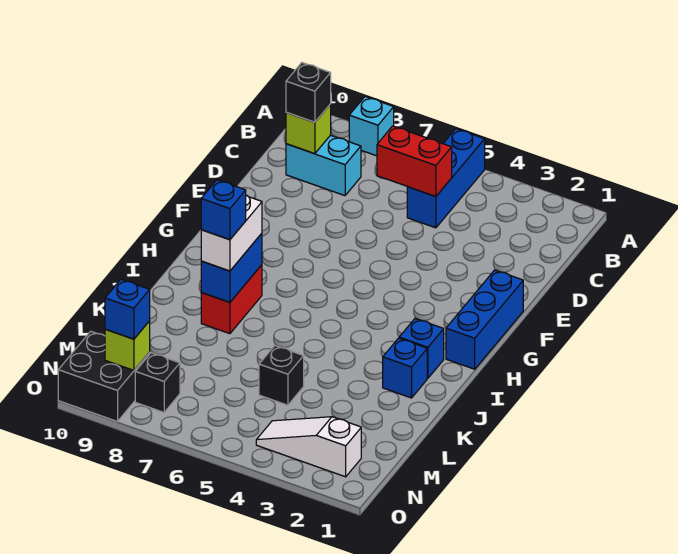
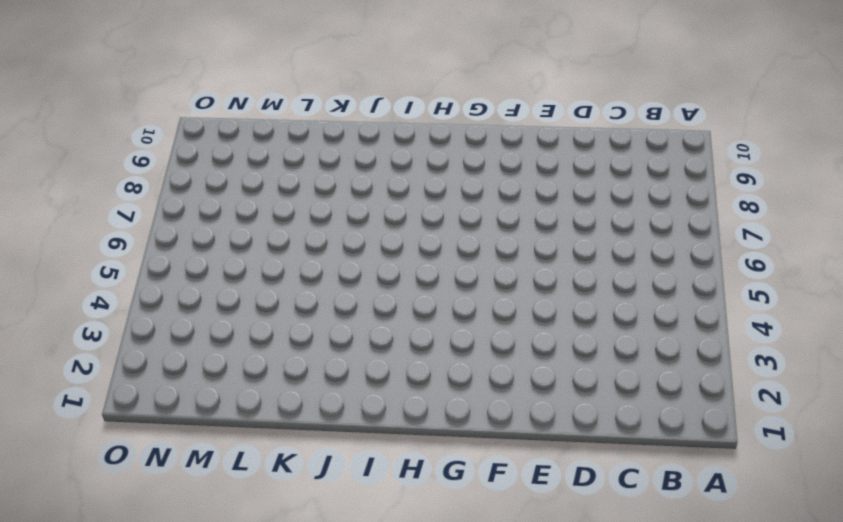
none -> blue 1x3 brick [407,129,485,228]
none -> cyan 1x1 brick [349,97,394,156]
none -> cyan 1x2 brick [286,135,361,196]

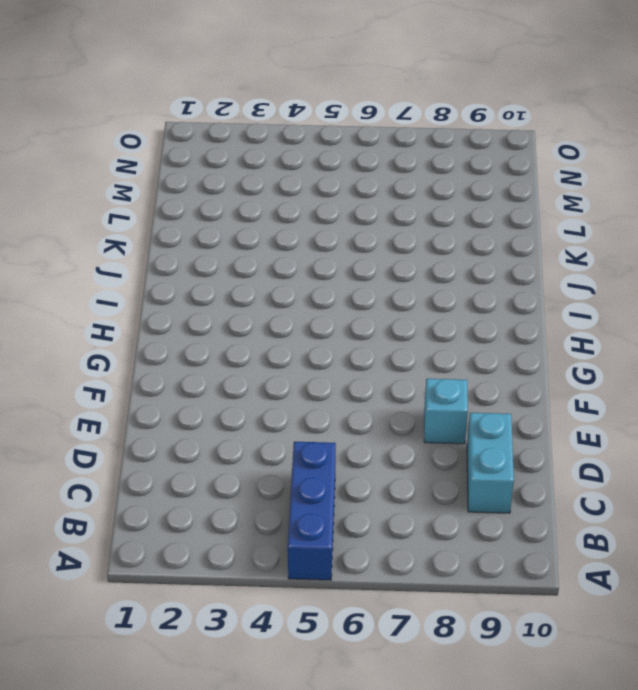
cyan 1x2 brick [467,413,514,513] -> cyan 1x2 brick turned to [286,135,361,196]
cyan 1x1 brick [424,379,468,444] -> cyan 1x1 brick moved to [349,97,394,156]
none -> blue 1x3 brick [446,270,523,369]
none -> blue 1x1 brick [399,319,444,378]
none -> red 1x2 brick [201,265,262,334]

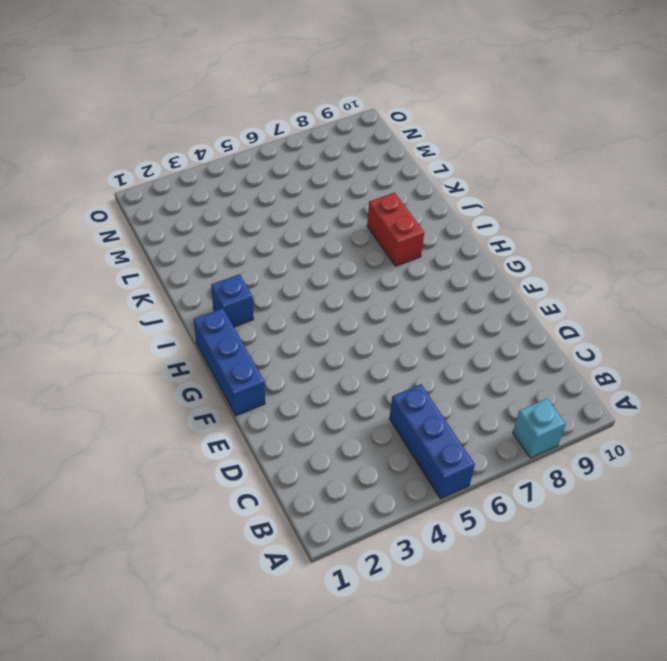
none -> cyan 1x2 brick [286,135,361,196]
none -> blue 1x1 brick [383,338,427,398]
none -> black 1x1 brick [259,346,304,405]

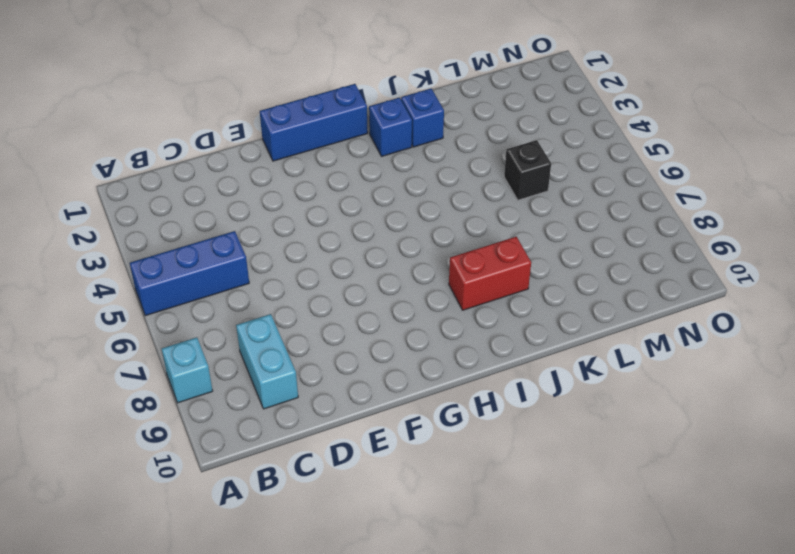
none -> white 1x3 slope [256,417,361,477]
none -> black 1x1 brick [135,353,180,412]
none -> black 2x2 brick [58,331,150,422]

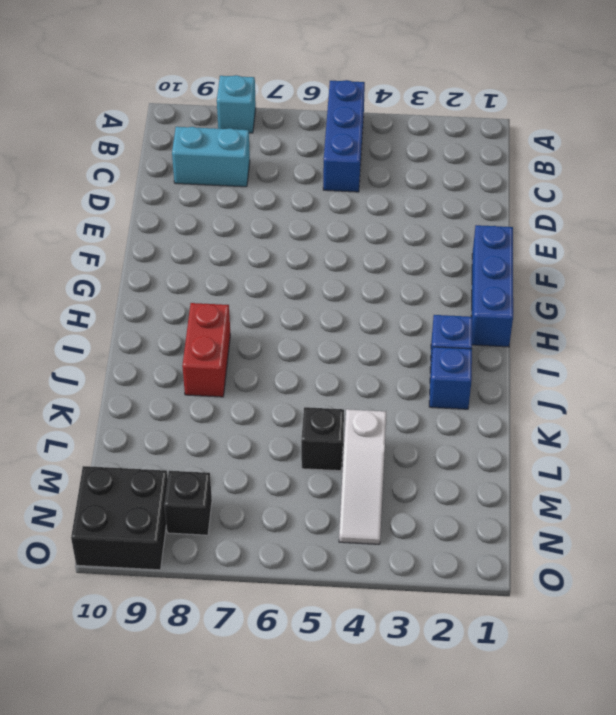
white 1x3 slope [339,409,386,544] -> white 1x3 slope turned to [256,417,361,477]
none -> red 1x2 brick [377,126,452,197]
none -> lime 1x1 brick [286,104,331,154]
none -> blue 1x2 brick [201,233,262,302]

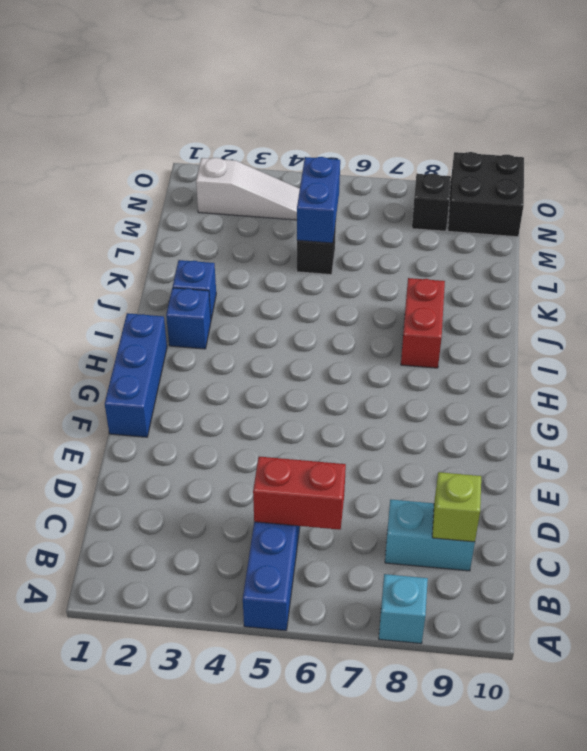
blue 1x2 brick [297,157,340,243] -> blue 1x2 brick moved to [201,233,262,302]
none -> lime 1x1 brick [105,321,150,370]
none -> black 1x1 brick [286,63,331,122]
none -> white 1x2 brick [201,195,262,271]

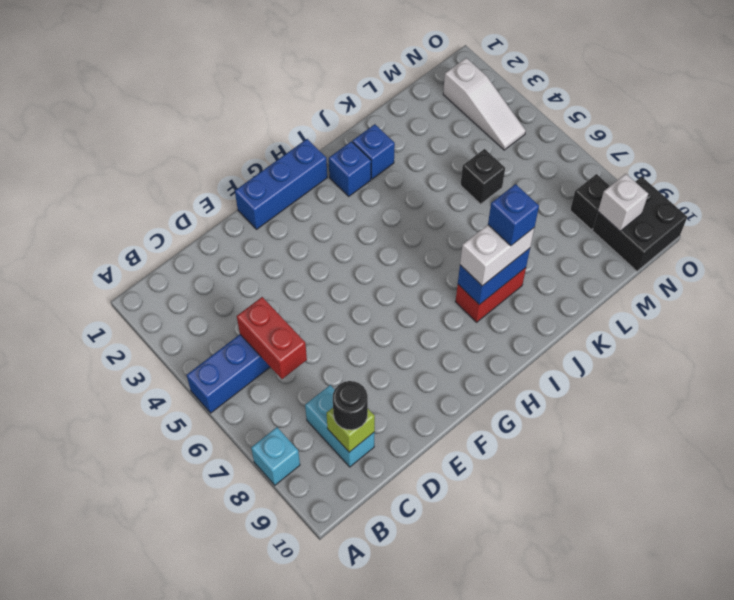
black 1x1 round brick [333,381,368,430] -> black 1x1 brick [286,63,331,122]
white 1x1 brick [598,174,648,231] -> lime 1x1 brick [105,321,150,370]
none -> blue 1x1 brick [105,279,150,339]

